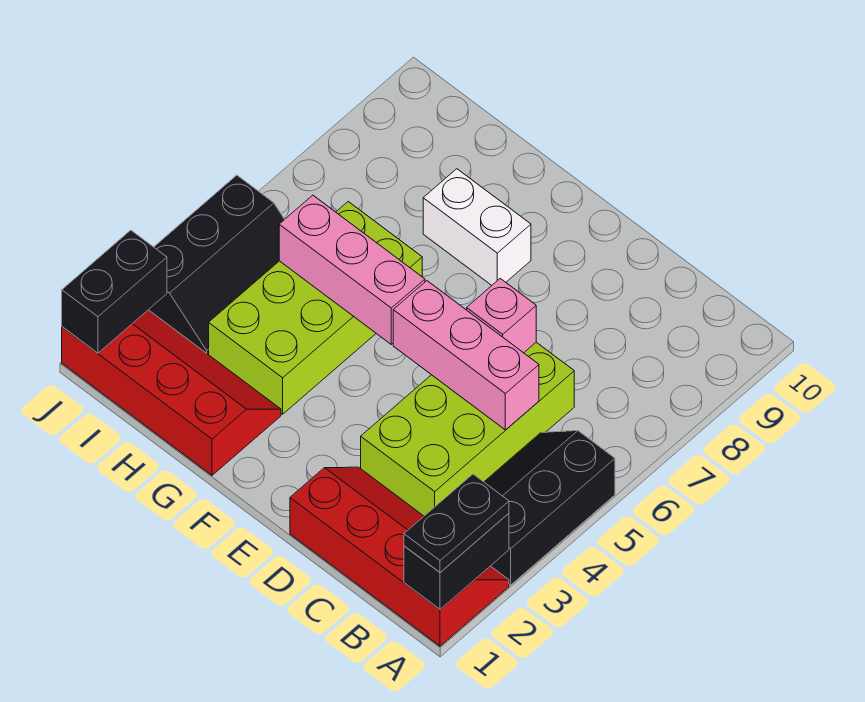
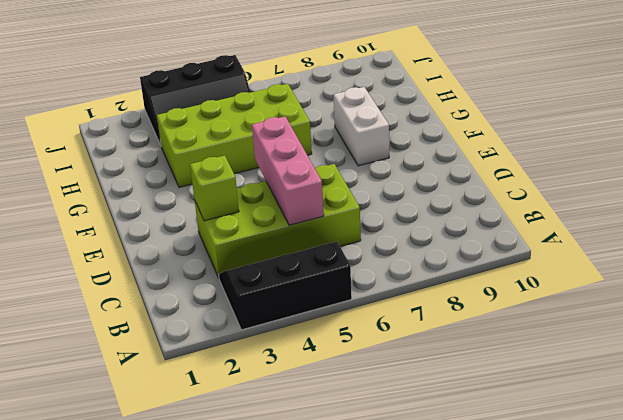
lime 1x1 brick [190,156,239,221] -> none
none -> red 2x4 slope [290,467,509,646]
none -> red 2x4 slope [62,310,281,475]
none -> black 1x2 brick [404,513,509,609]

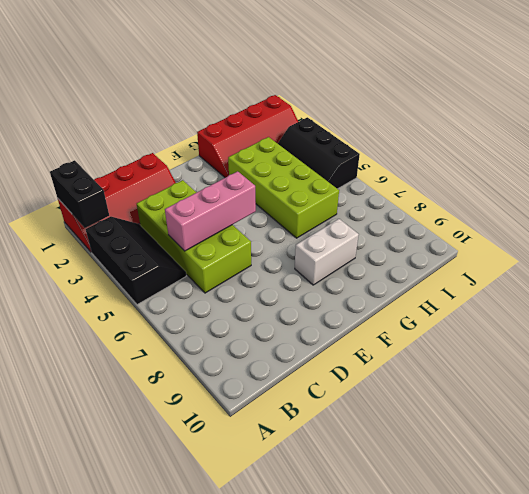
none -> pink 1x1 brick [467,279,536,353]
none -> pink 1x3 brick [279,195,425,344]
none -> black 1x2 brick [62,230,167,353]

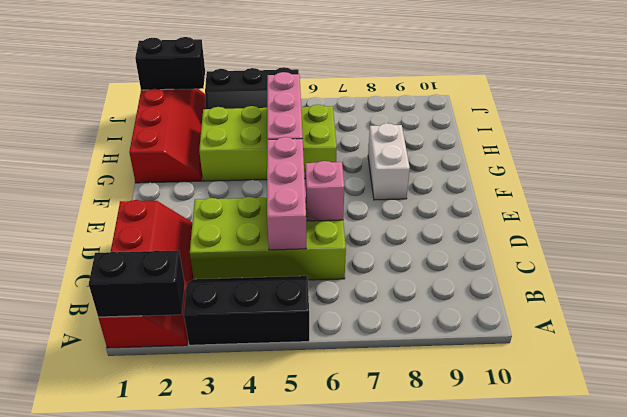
none -> black 1x2 plate [404,474,509,572]

